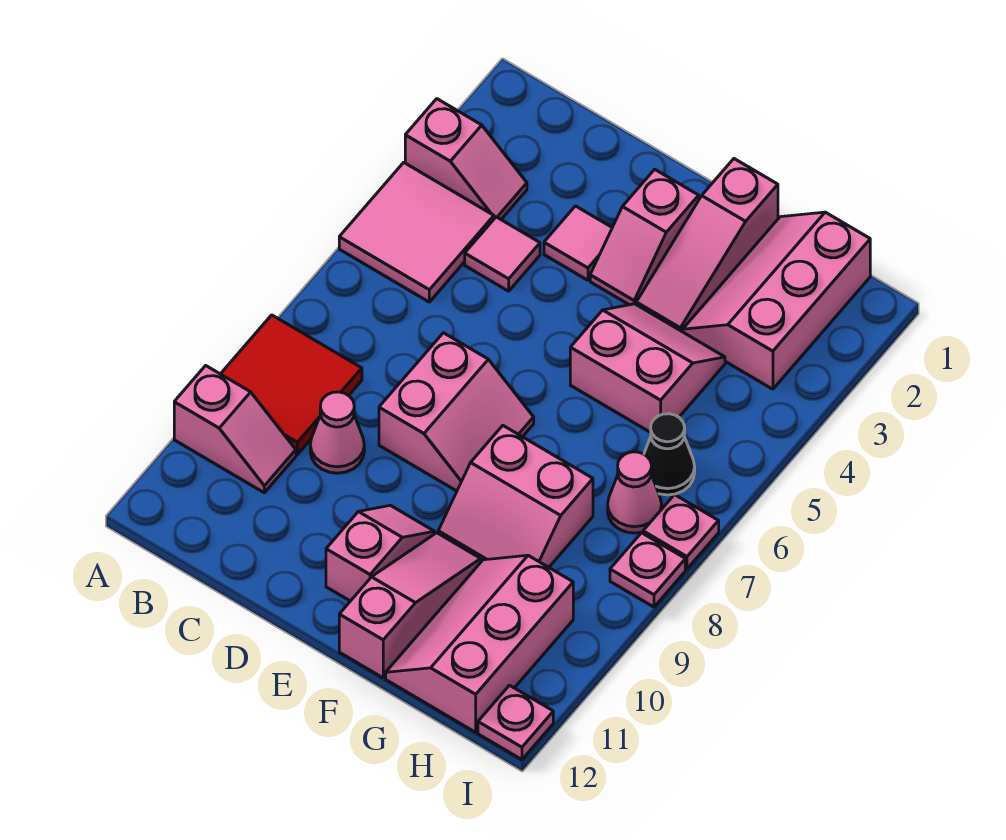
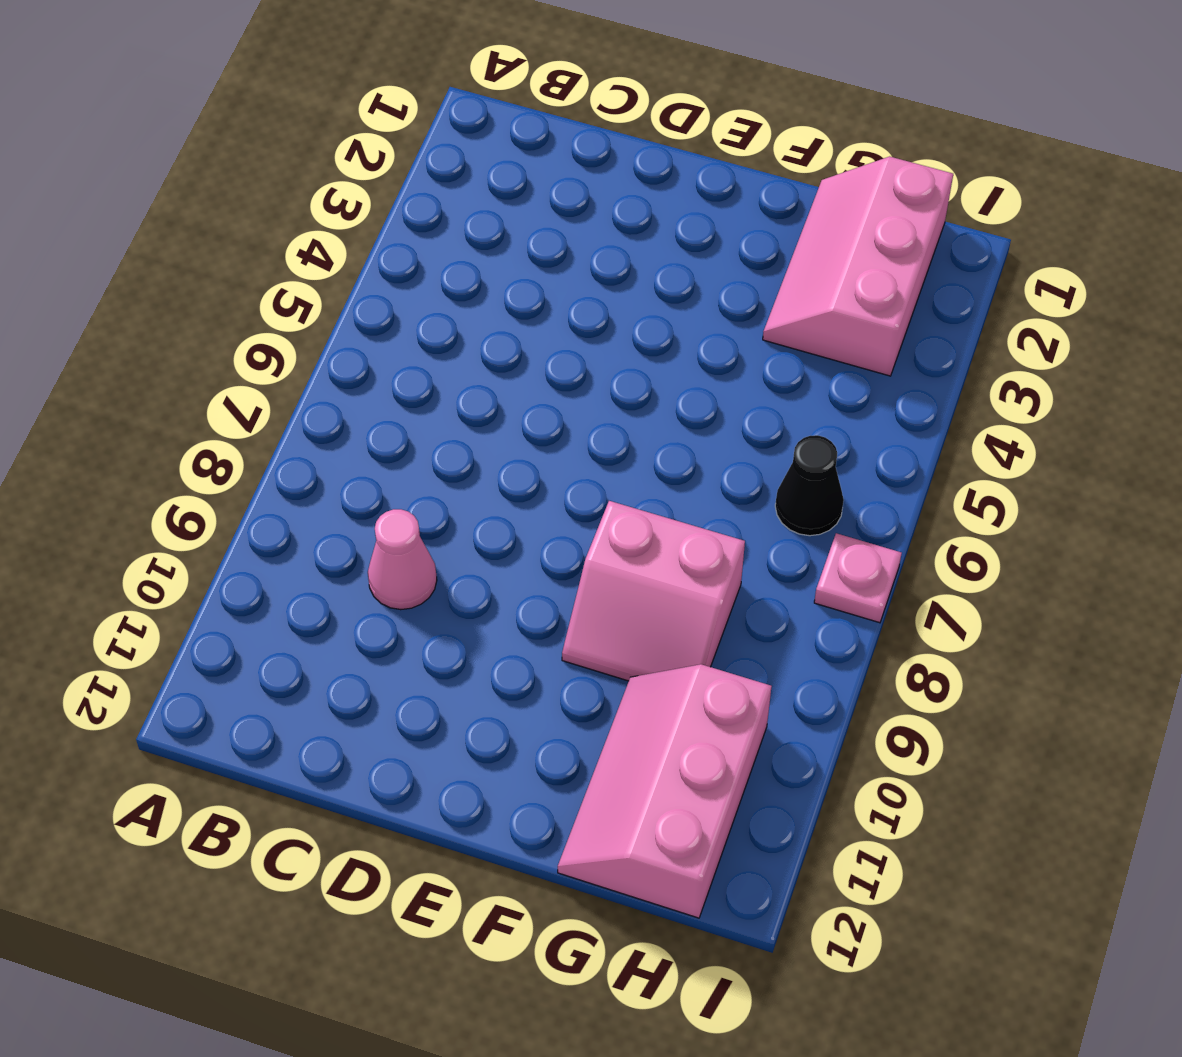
none -> pink 1x2 slope [405,99,527,219]
none -> pink 2x2 tile [339,163,494,302]
none -> red 2x2 tile [221,315,362,454]

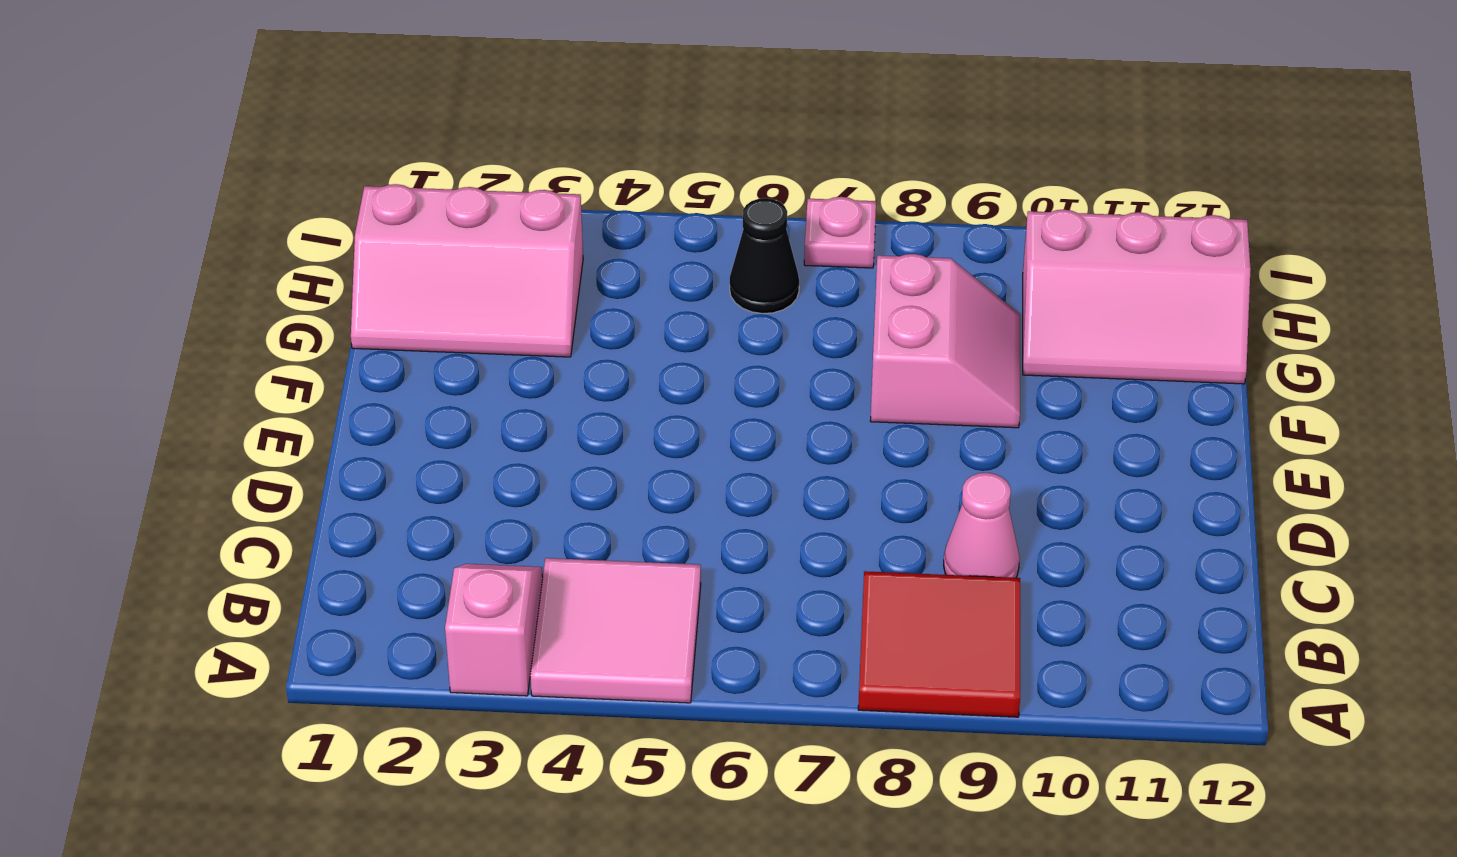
none -> pink 1x2 slope [174,366,296,493]
none -> pink 1x1 tile [465,217,540,291]
none -> pink 1x1 tile [544,206,612,280]

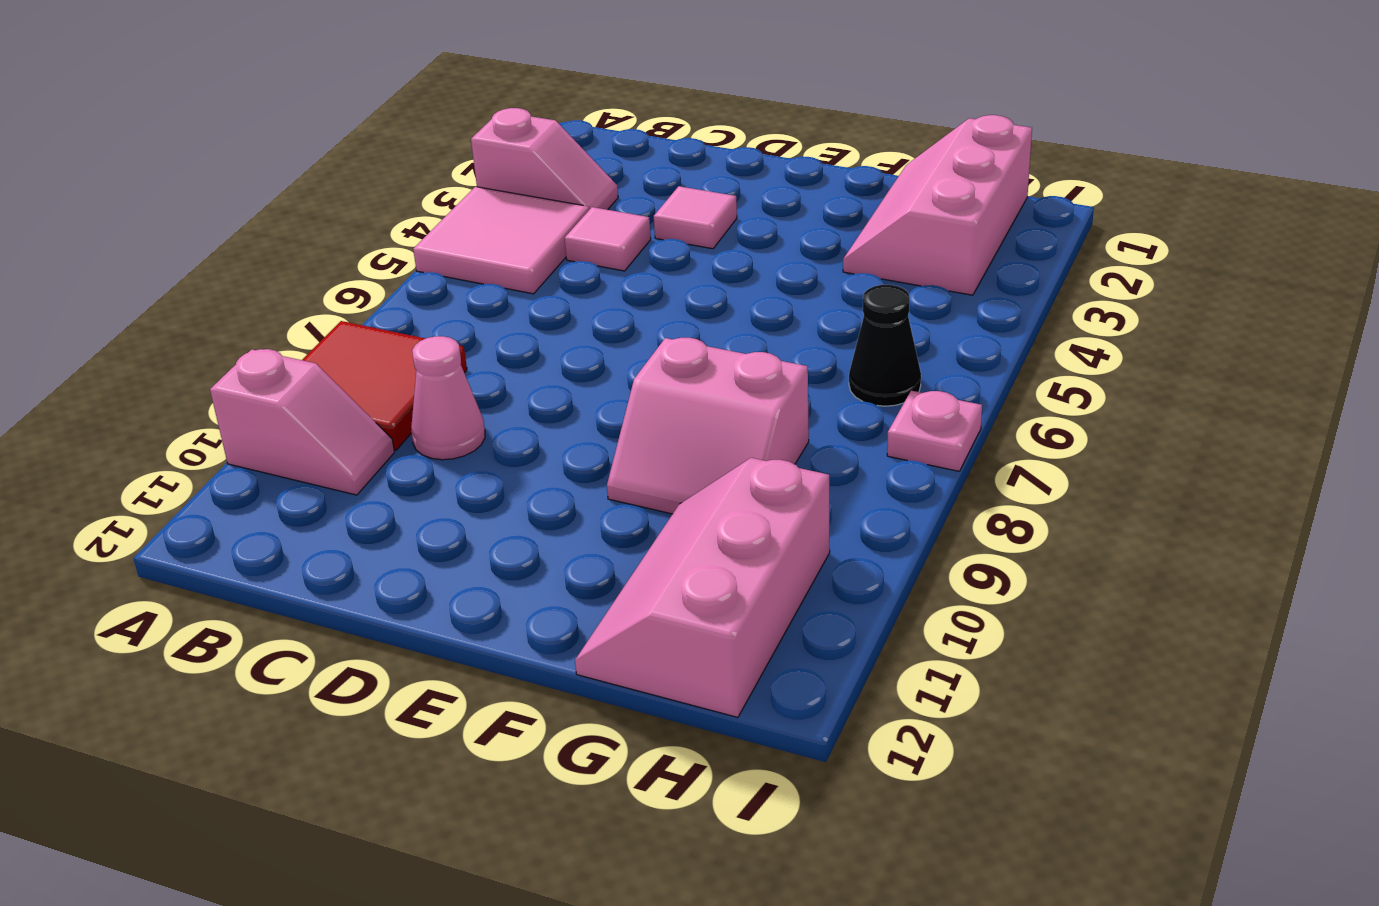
none -> pink 2x2 slope [379,333,534,491]
none -> pink 1x2 slope [590,169,699,305]
none -> pink 1x2 slope [326,505,435,601]

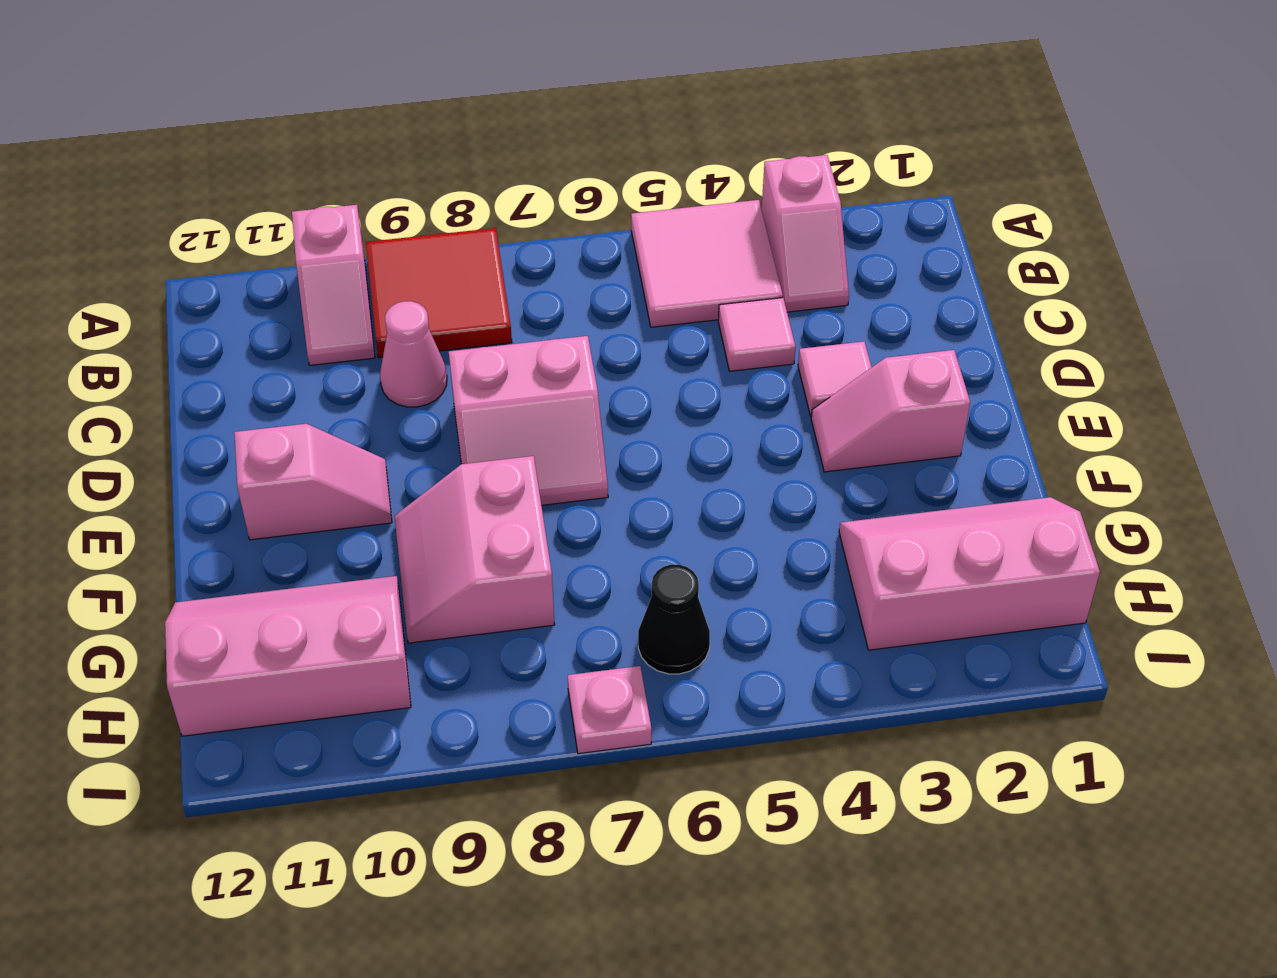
none -> pink 1x3 slope [636,159,778,332]
none -> pink 2x2 slope [570,304,725,433]
none -> pink 1x3 slope [339,533,481,678]

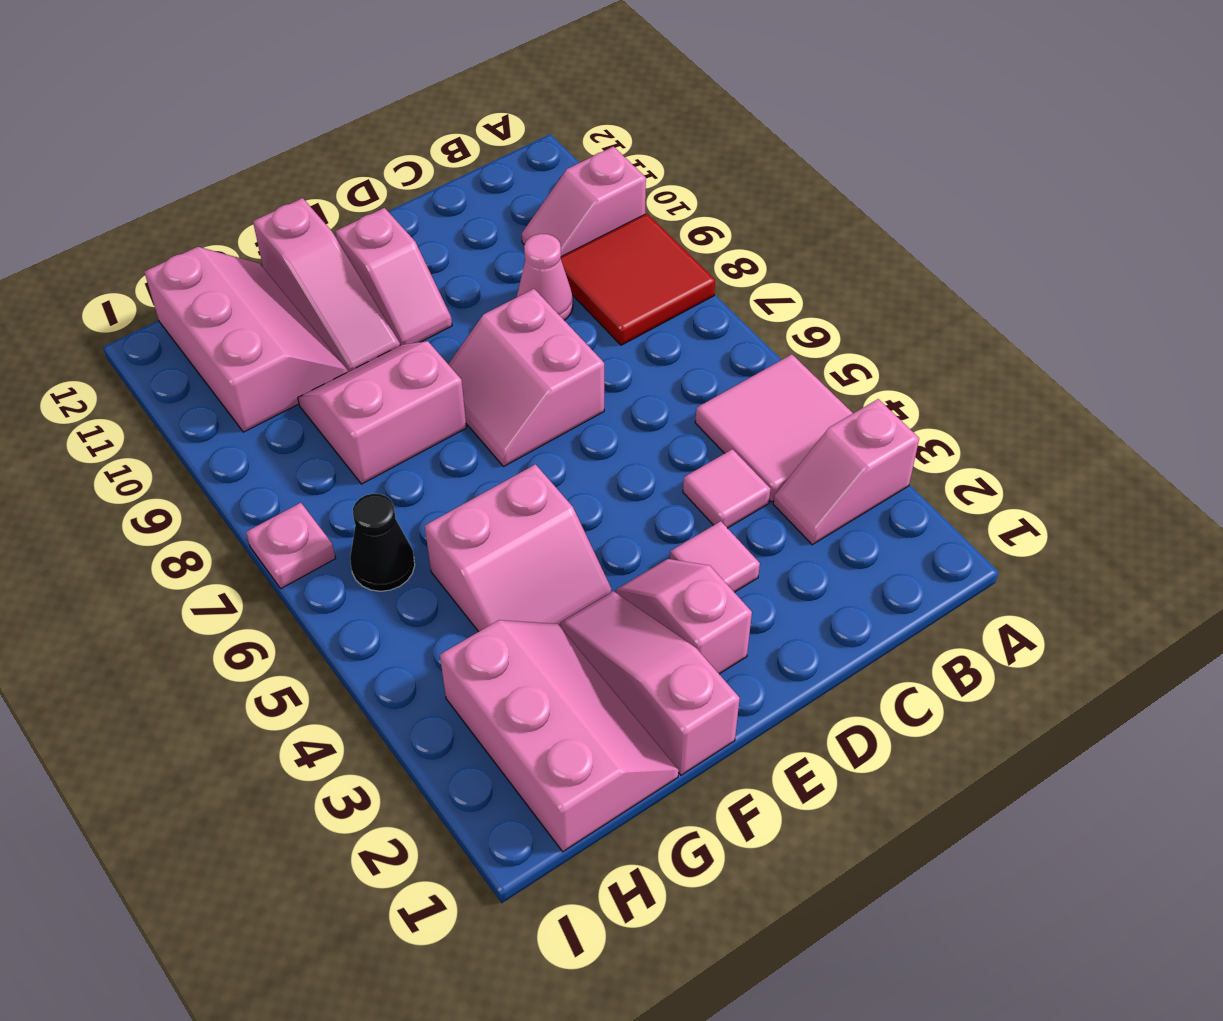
none -> pink 1x1 cone [608,452,662,533]
none -> pink 1x1 plate [610,533,685,607]
none -> pink 1x1 plate [478,685,553,760]

